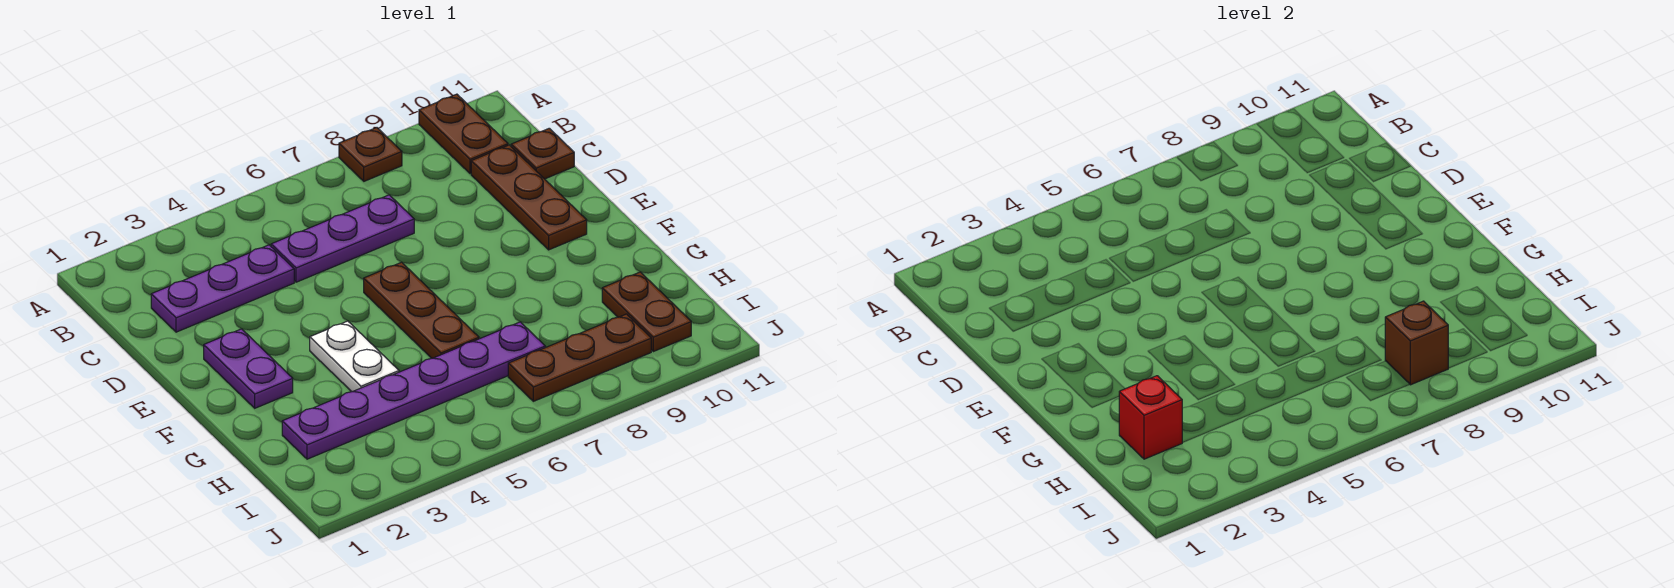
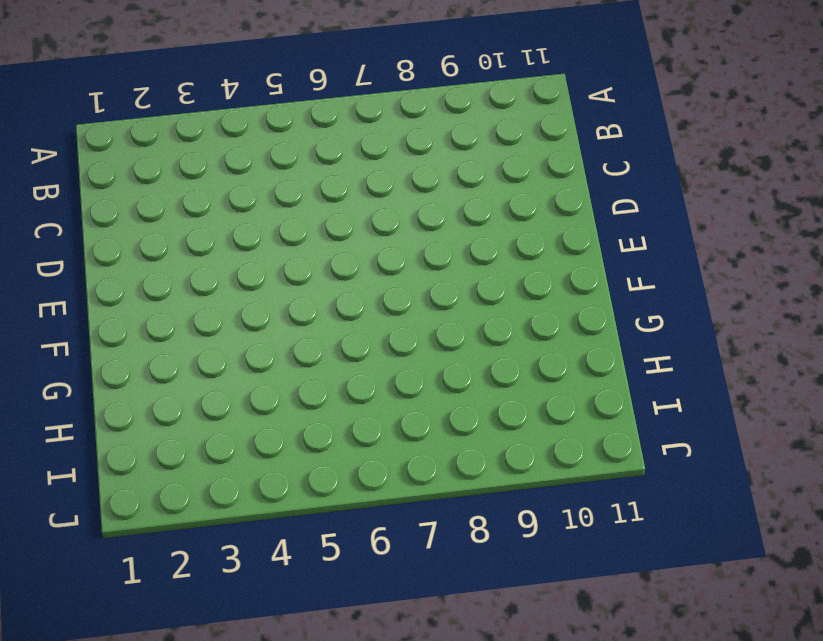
none -> brown 1x1 plate [339,128,402,181]
none -> brown 1x2 plate [419,94,508,174]
none -> purple 1x3 plate [151,245,294,332]

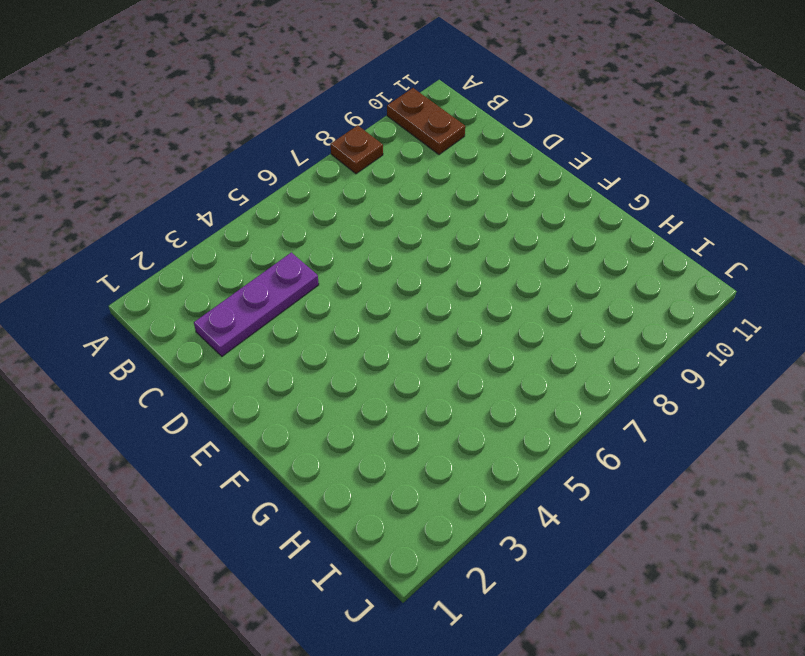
none -> purple 1x3 plate [271,195,414,282]
none -> brown 1x3 plate [471,145,587,250]
none -> brown 1x1 plate [511,128,574,179]

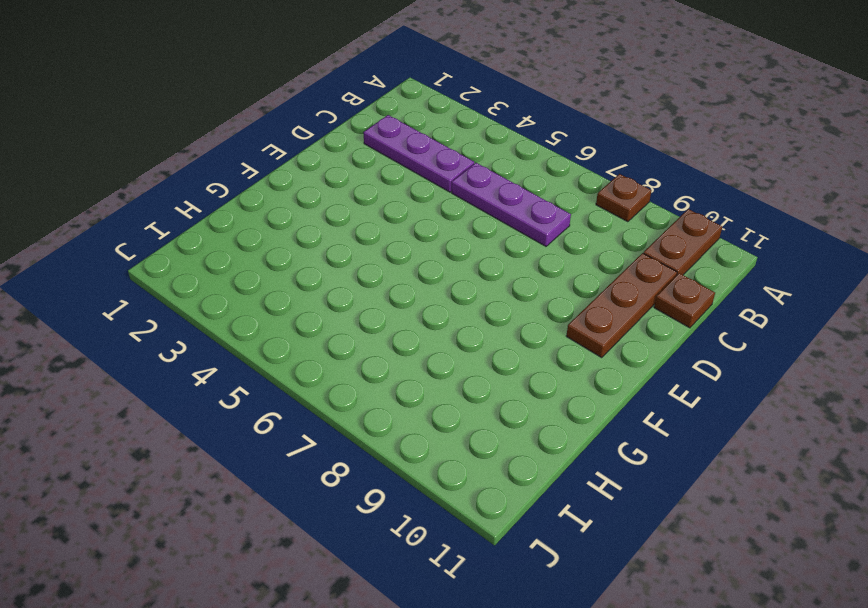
none -> purple 1x2 plate [204,329,293,408]
none -> brown 1x3 plate [364,262,479,358]
none -> white 1x2 plate [310,321,399,392]

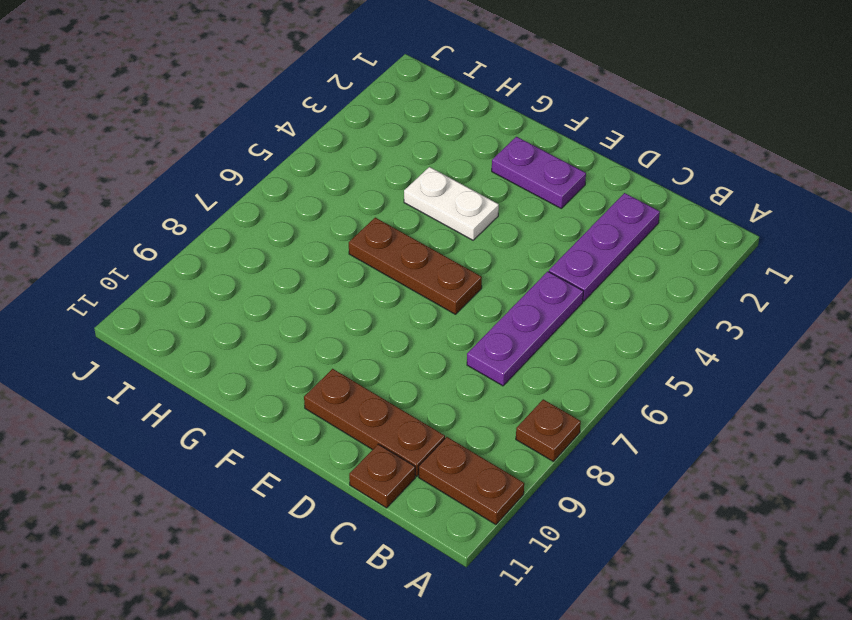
none -> purple 1x6 plate [282,322,545,459]
none -> brown 1x2 plate [602,272,691,352]
none -> brown 1x3 plate [508,314,651,401]

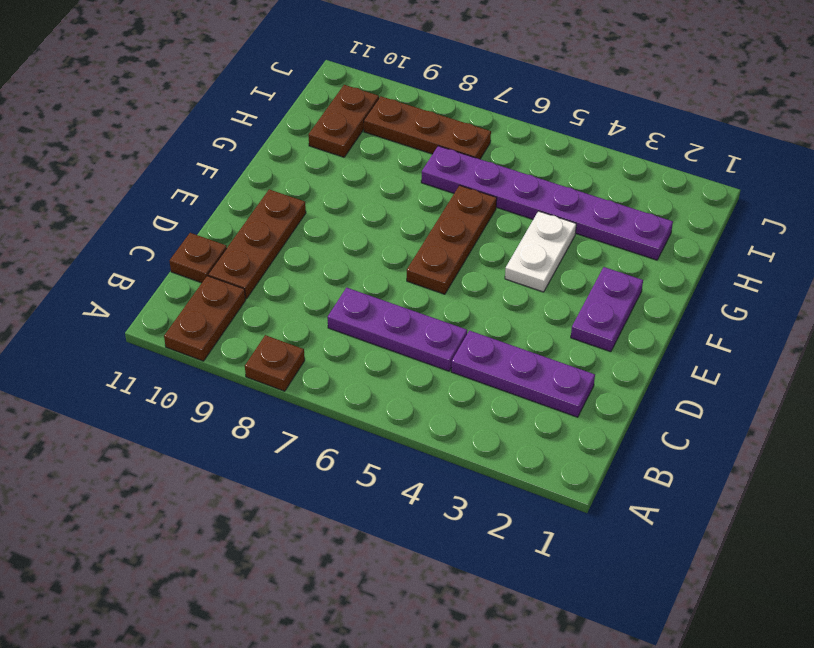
none -> red 1x1 brick [1119,376,1182,459]
none -> brown 1x1 brick [1385,301,1448,385]

